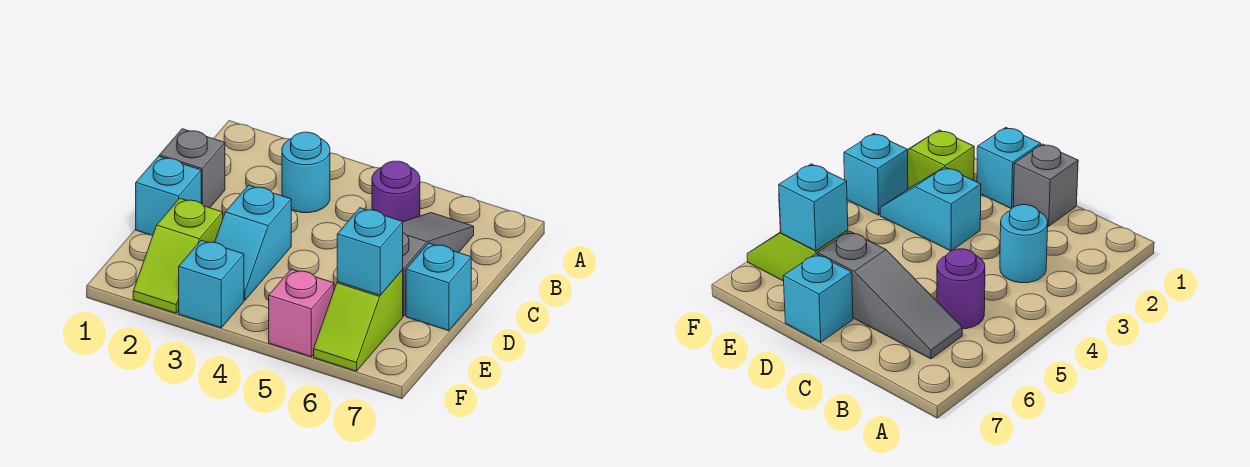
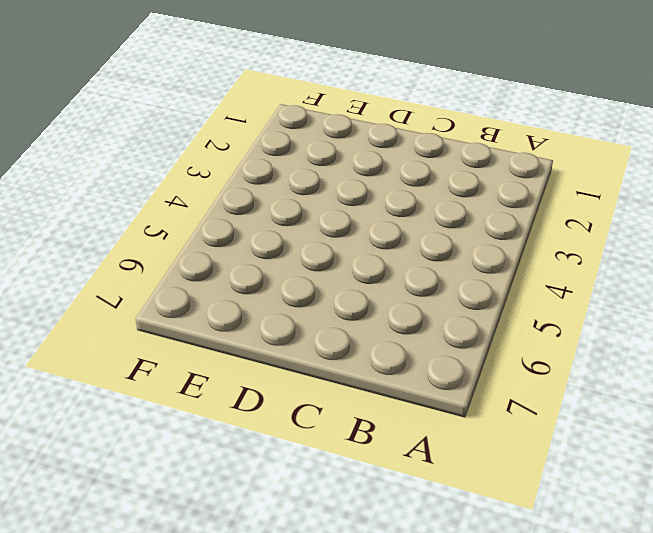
none -> cyan 1x1 round brick [282,132,330,213]
none -> purple 1x1 round brick [372,161,420,222]
none -> grey 1x3 slope [403,213,474,316]

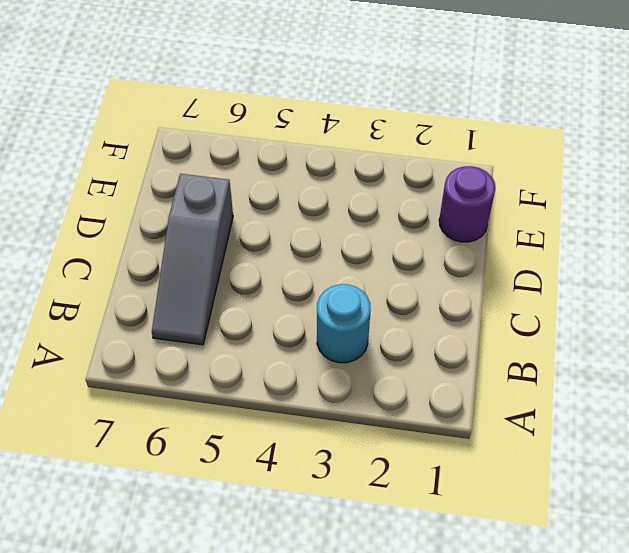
purple 1x1 round brick [439,166,495,242] -> purple 1x1 round brick moved to [372,161,420,222]
none -> grey 1x1 brick [159,129,225,208]
none -> cyan 1x1 brick [136,156,201,236]
none -> cyan 1x2 slope [215,185,291,300]

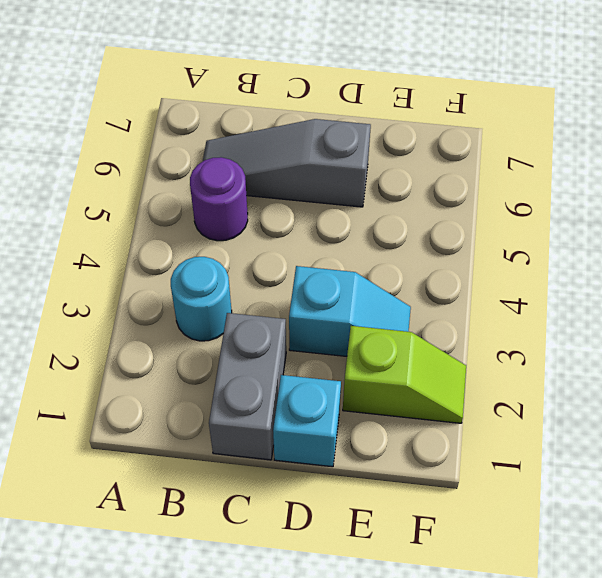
grey 1x2 brick [209,313,286,460] -> grey 1x1 brick [159,129,225,208]
none -> cyan 1x1 brick [406,243,471,331]
none -> lime 1x2 slope [314,270,403,371]
none -> cyan 1x1 brick [179,240,244,328]

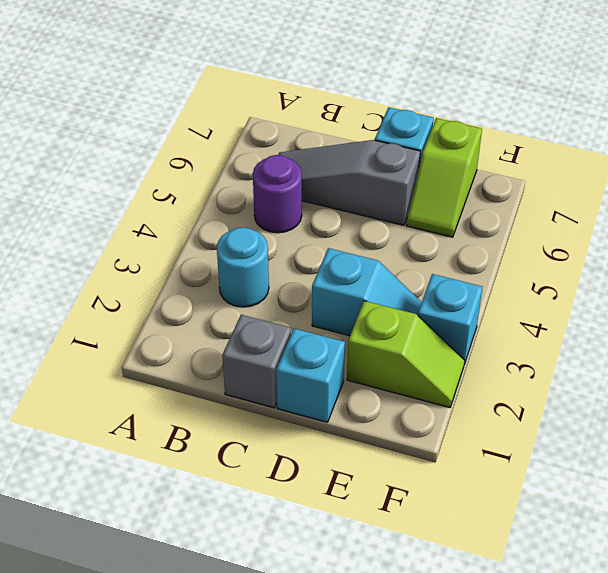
lime 1x2 slope [407,118,482,237] -> lime 1x2 slope turned to [314,270,403,371]
none -> pink 1x1 brick [269,269,334,357]
none -> cyan 1x1 brick [337,208,403,295]

